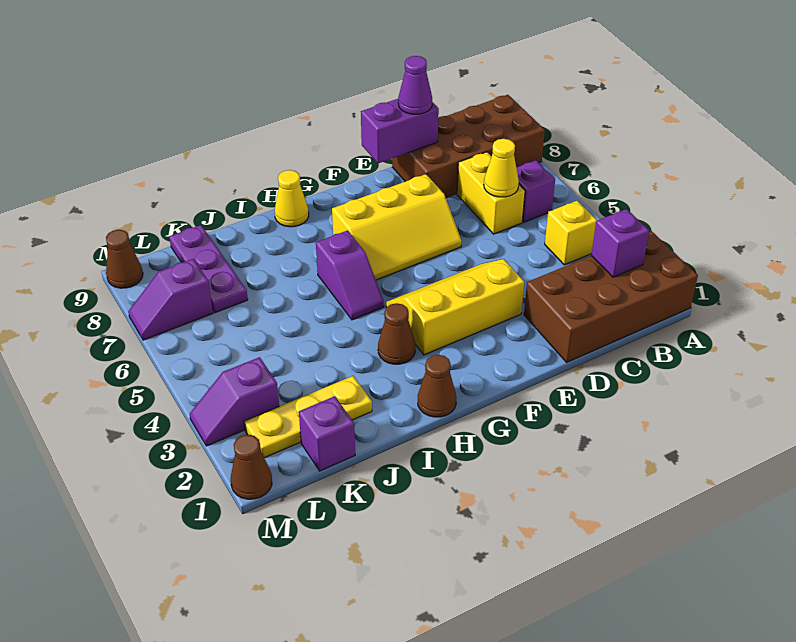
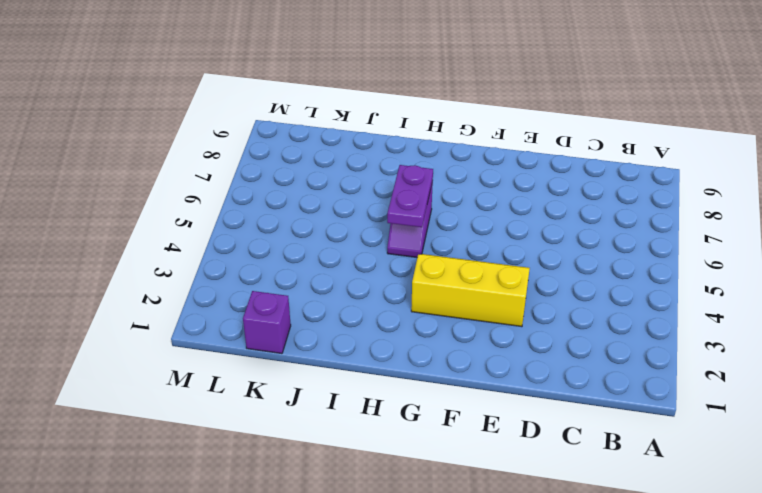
purple 1x2 plate [387,165,433,227] -> none
none -> brown 2x4 brick [524,231,698,362]
none -> brown 2x4 brick [392,95,545,197]
none -> yellow 1x1 brick [545,201,597,265]

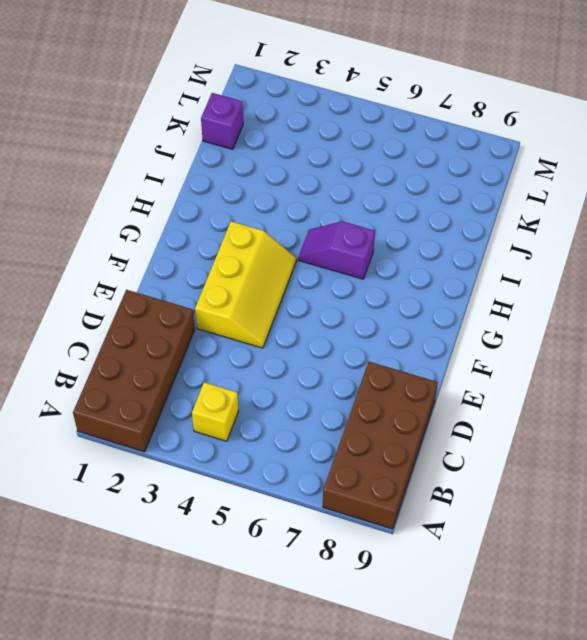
none -> purple 1x1 brick [516,160,555,222]
none -> yellow 1x2 brick [457,152,525,234]
none -> yellow 2x3 slope [332,174,462,280]

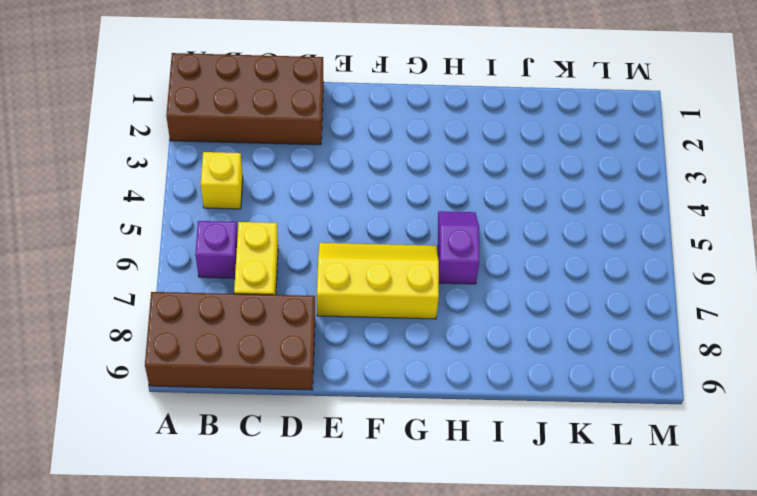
none -> yellow 2x3 slope [386,259,524,355]
none -> brown 1x1 cone [418,355,456,417]
none -> brown 1x1 cone [378,303,415,364]

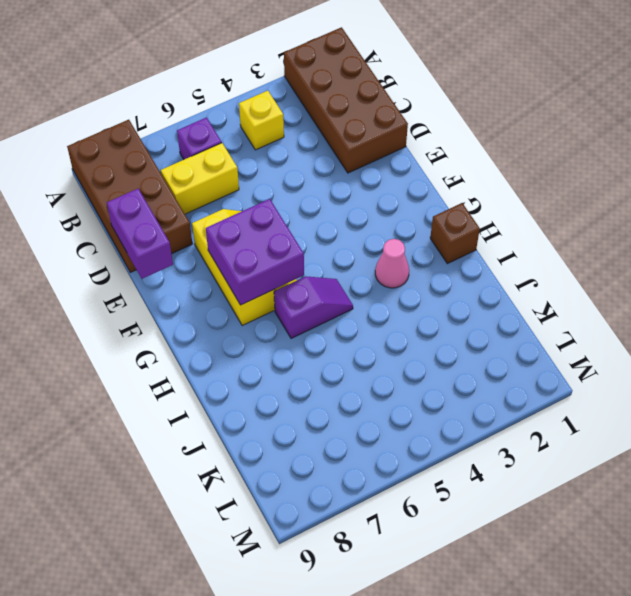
purple 2x2 brick [206,199,304,305] -> none
brown 1x1 brick [430,203,480,264] -> brown 1x1 cone [418,355,456,417]
pink 1x1 cone [375,239,409,288] -> brown 1x1 cone [378,303,415,364]
none -> yellow 2x3 slope [386,259,524,355]
none -> yellow 1x1 cone [275,170,309,227]
none -> yellow 1x3 plate [244,376,372,458]

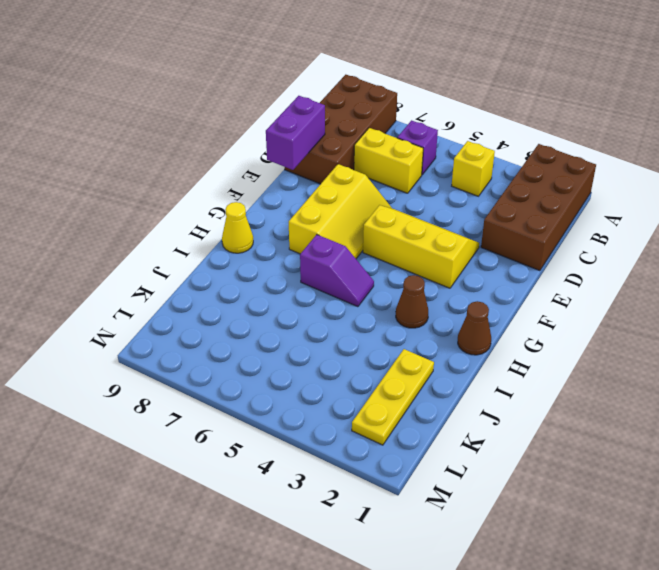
yellow 2x3 slope [363,205,479,288] -> yellow 2x3 slope turned to [386,259,524,355]
none -> purple 1x1 brick [299,396,355,471]
none -> purple 1x3 plate [169,225,248,313]
none -> purple 1x2 slope [190,357,279,446]

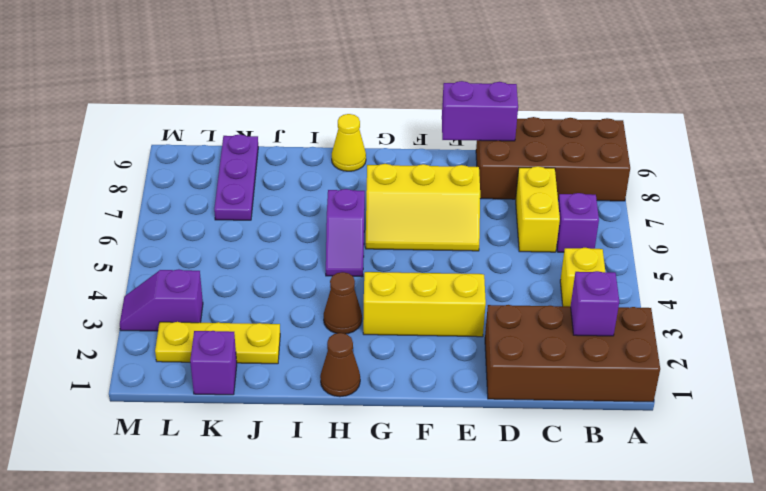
none -> purple 1x2 slope [128,259,213,340]
none -> brown 1x1 cone [231,434,272,499]
none -> brown 1x1 cone [106,230,143,288]

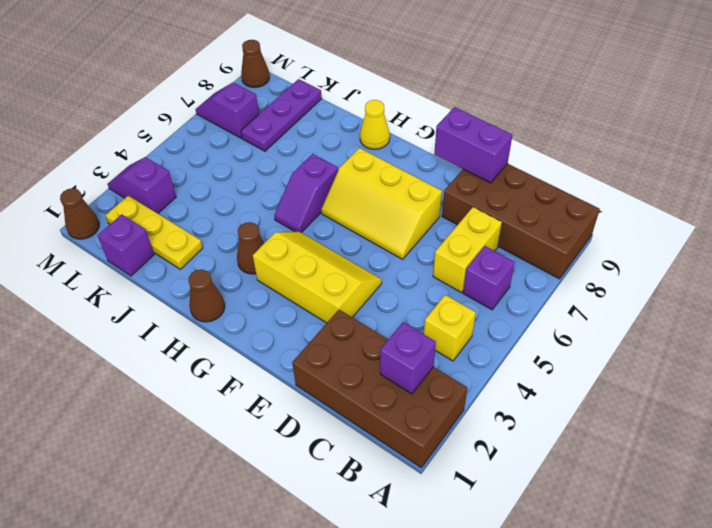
none -> yellow 1x1 cone [484,139,519,197]
none -> purple 1x1 cone [398,56,432,114]

